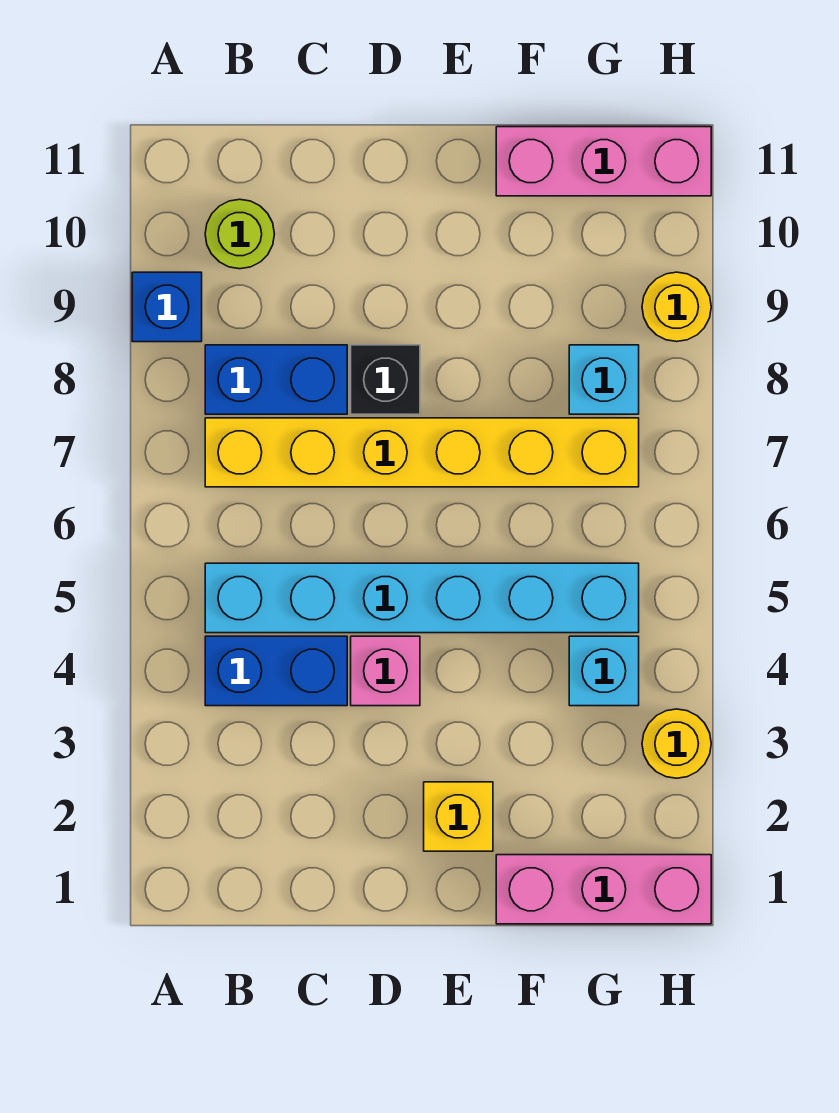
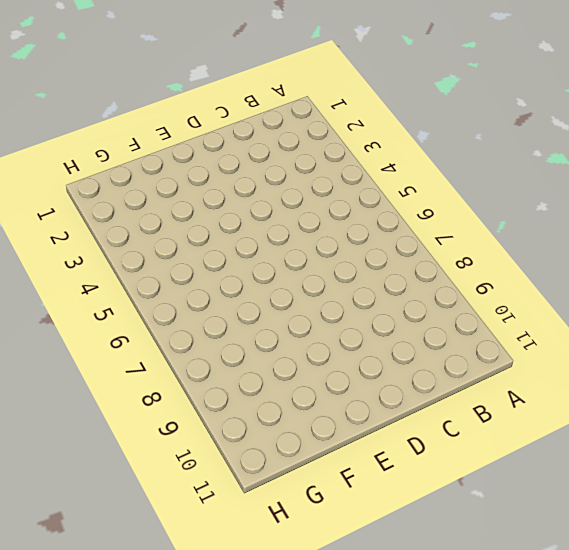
none -> blue 1x1 brick [132,272,202,342]
none -> blue 1x2 brick [205,636,347,706]
none -> cyan 1x6 brick [205,563,639,633]

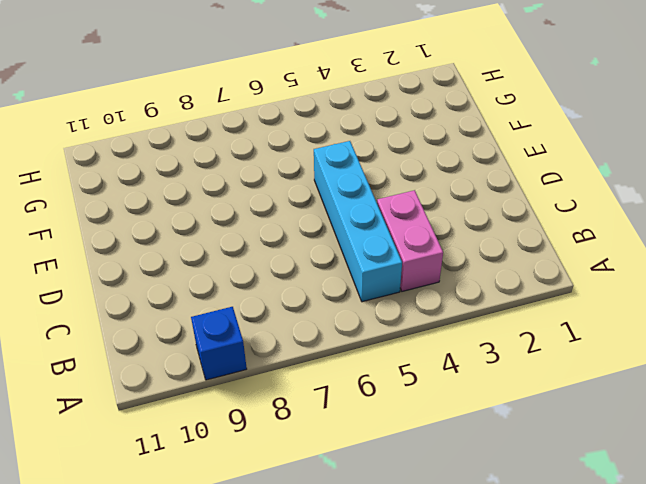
pink 1x2 brick [377,190,443,291] -> blue 1x2 brick [205,636,347,706]
cyan 1x4 brick [314,141,402,302] -> cyan 1x6 brick [205,563,639,633]
none -> yellow 1x6 brick [205,418,639,487]
none -> blue 1x2 brick [205,345,347,414]
none -> lime 1x1 round brick [205,199,274,269]

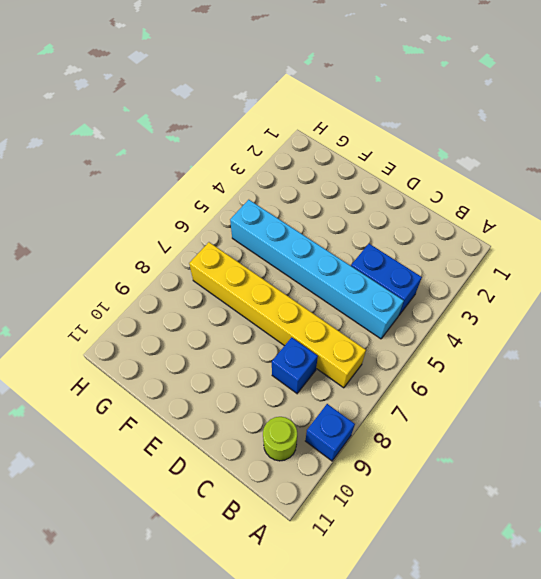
blue 1x1 brick [272,337,318,393] -> blue 1x2 brick [205,345,347,414]
none -> pink 1x1 brick [351,636,420,706]
none -> black 1x1 brick [351,345,420,414]
none -> yellow 1x1 brick [424,782,493,851]

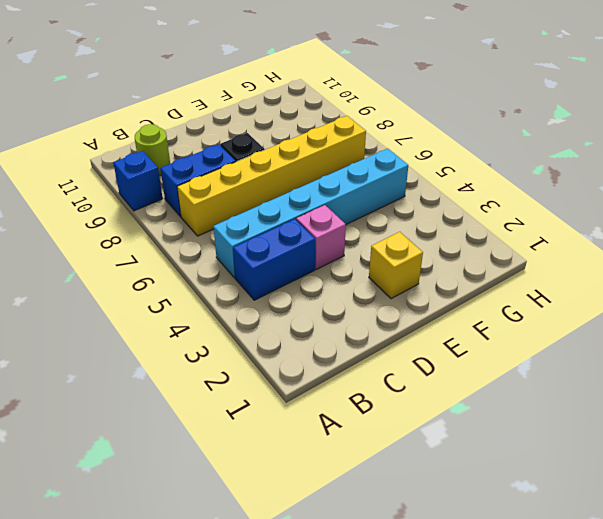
none -> pink 1x3 brick [496,855,711,924]
none -> pink 1x3 brick [496,127,711,196]
none -> cyan 1x1 brick [569,636,639,706]

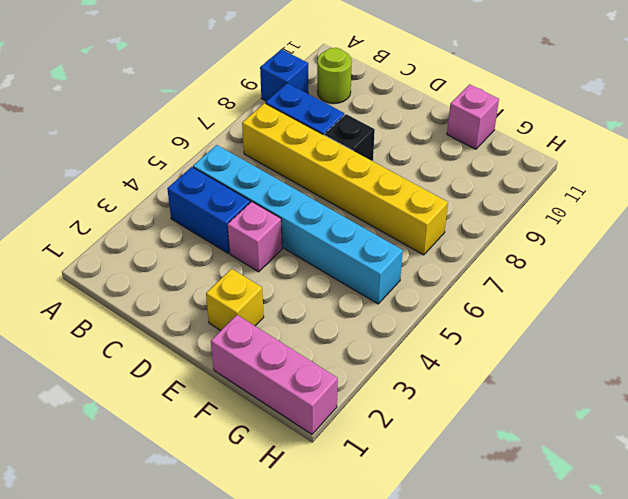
pink 1x1 brick [447,84,499,149] -> pink 1x3 brick [496,127,711,196]
none -> cyan 1x1 brick [569,636,639,706]
none -> cyan 1x1 brick [569,345,639,414]
none -> yellow 1x1 round brick [642,709,711,778]

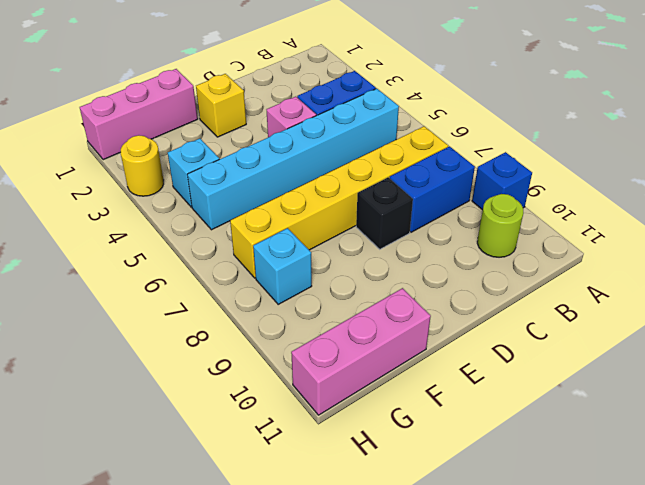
none -> yellow 1x1 round brick [642,272,711,342]

